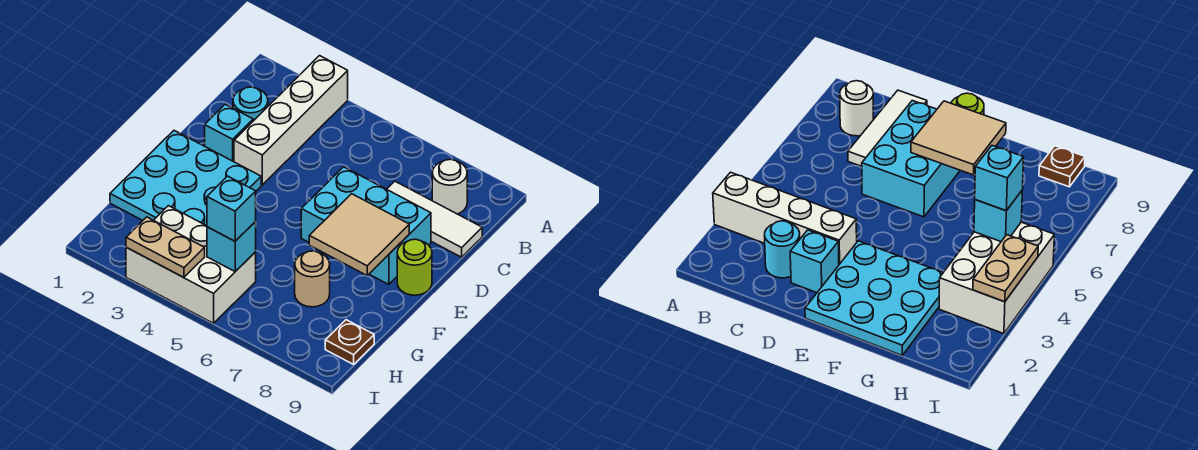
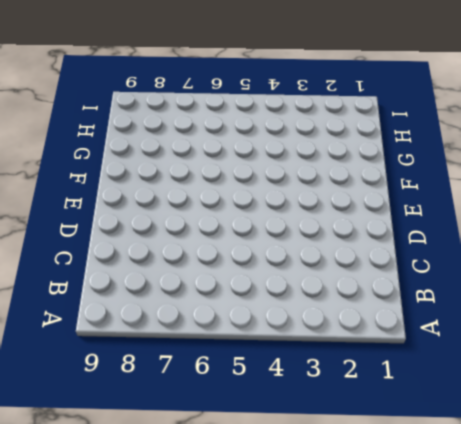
none -> white 1x4 brick [234,56,348,185]
none -> white 1x1 round brick [432,159,467,214]
none -> cyan 1x1 round brick [233,87,268,121]

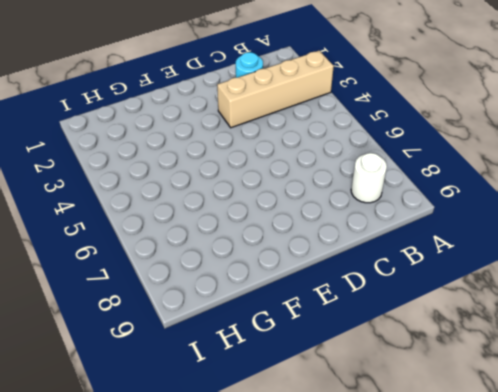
tan 1x4 brick [217,51,334,128] -> white 1x4 brick [234,56,348,185]
none -> white 1x3 tile [387,181,482,257]
none -> cyan 1x1 brick [205,104,253,162]
none -> cyan 2x3 brick [301,167,431,285]

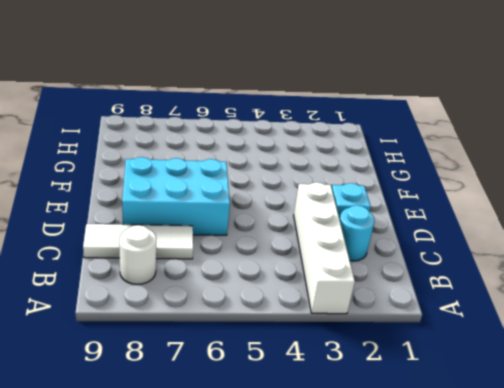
none -> cyan 3x3 plate [110,131,261,226]
none -> lime 1x1 round brick [397,239,432,295]
none -> tan 1x1 round brick [295,251,330,307]

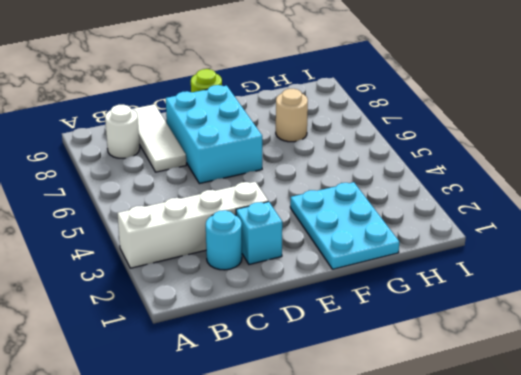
cyan 2x3 plate [290,182,399,269] -> cyan 3x3 plate [110,131,261,226]
none -> white 2x3 brick [126,206,256,323]
none -> brown 1x1 plate [325,320,374,364]
none -> tan 2x2 tile [309,194,409,275]

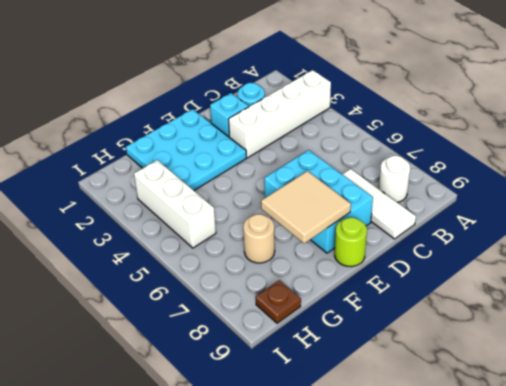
white 1x3 brick [134,160,216,248] -> white 2x3 brick [126,206,256,323]
none -> cyan 1x1 brick [207,222,256,271]
none -> tan 1x2 plate [126,217,205,278]
none -> cyan 1x1 brick [207,176,256,241]

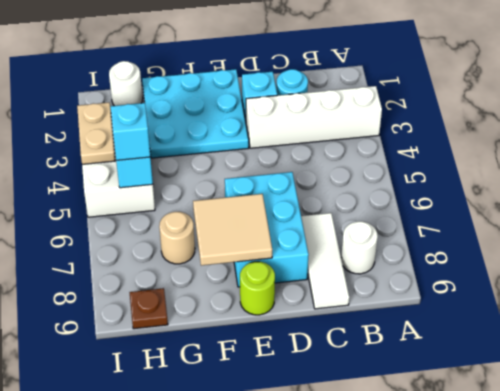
white 1x1 round brick [109,61,143,106] -> none

